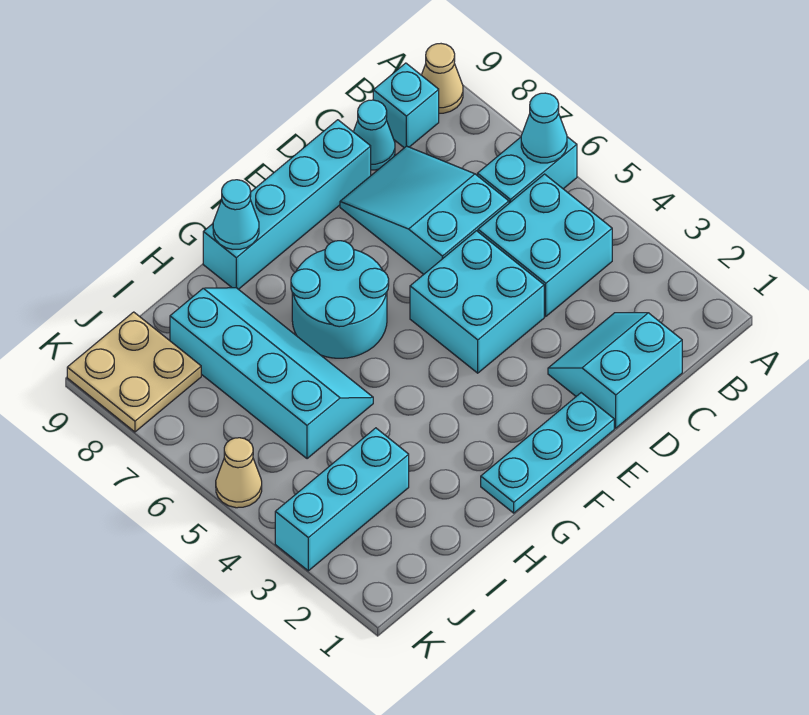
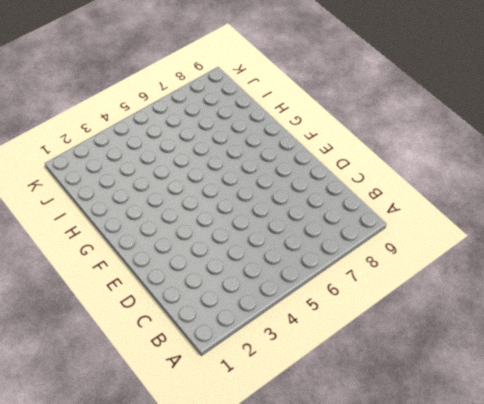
none -> cyan 1x2 brick [477,137,577,203]
none -> tan 1x1 cone [422,44,463,113]
none -> cyan 2x2 brick [478,174,612,316]

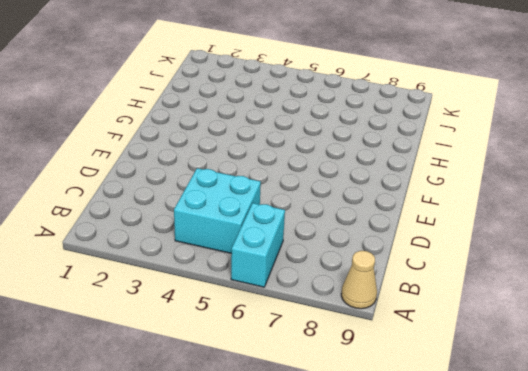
none -> cyan 1x1 brick [373,63,439,148]
none -> cyan 2x2 slope [548,313,682,428]
none -> cyan 2x3 slope [340,146,509,274]

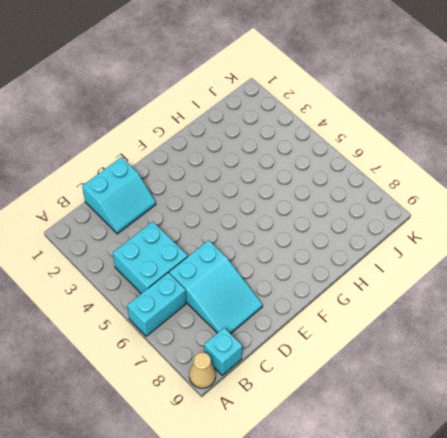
none -> cyan 1x1 cone [353,100,395,170]
none -> cyan 2x2 brick [410,231,544,373]
none -> cyan 1x4 brick [203,120,371,289]

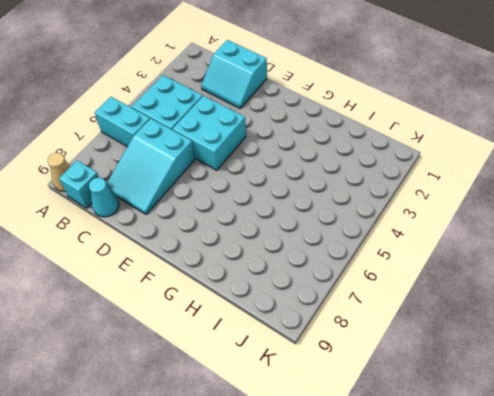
none -> cyan 1x4 brick [203,120,371,289]
none -> cyan 1x3 plate [481,393,614,513]
none -> cyan 2x2 round brick [291,241,389,358]

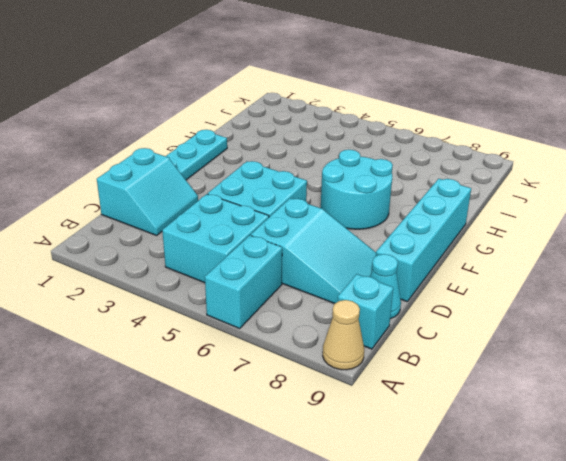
none -> cyan 2x4 slope [170,288,373,459]
none -> cyan 1x3 brick [275,428,409,571]
none -> tan 2x2 plate [67,312,201,432]

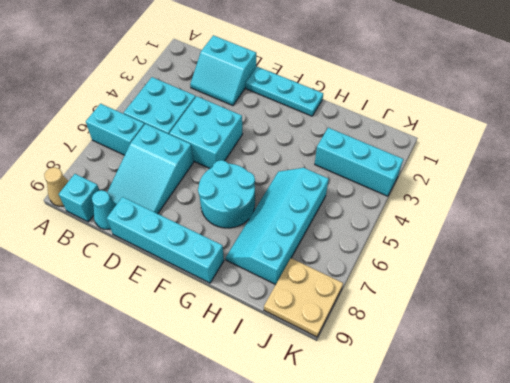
none -> tan 1x1 cone [216,438,262,508]
none -> cyan 1x1 cone [521,93,567,163]
none -> cyan 1x1 cone [213,180,259,249]

